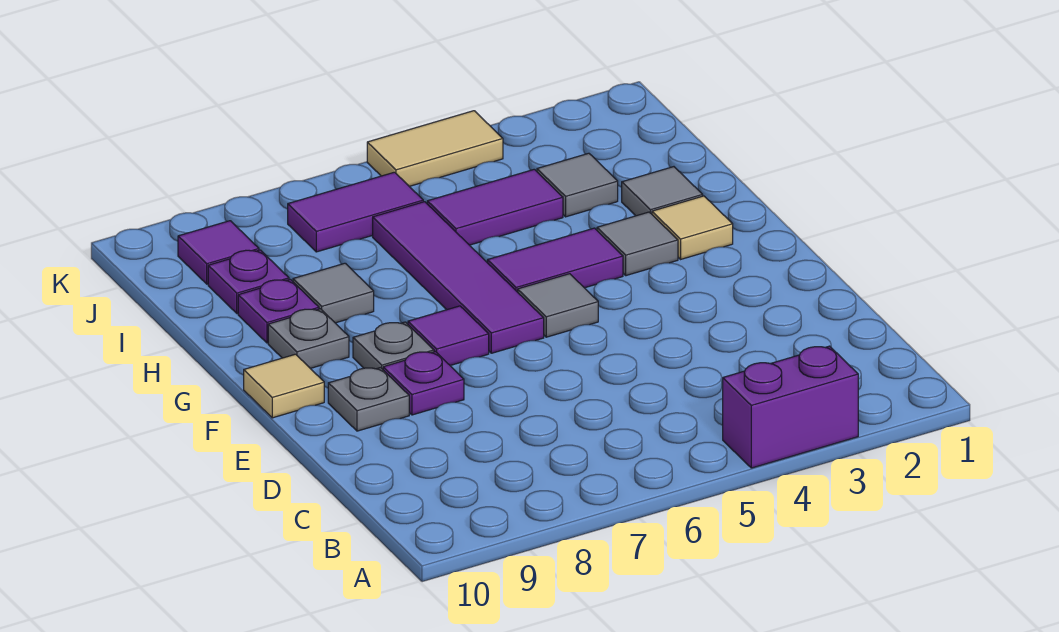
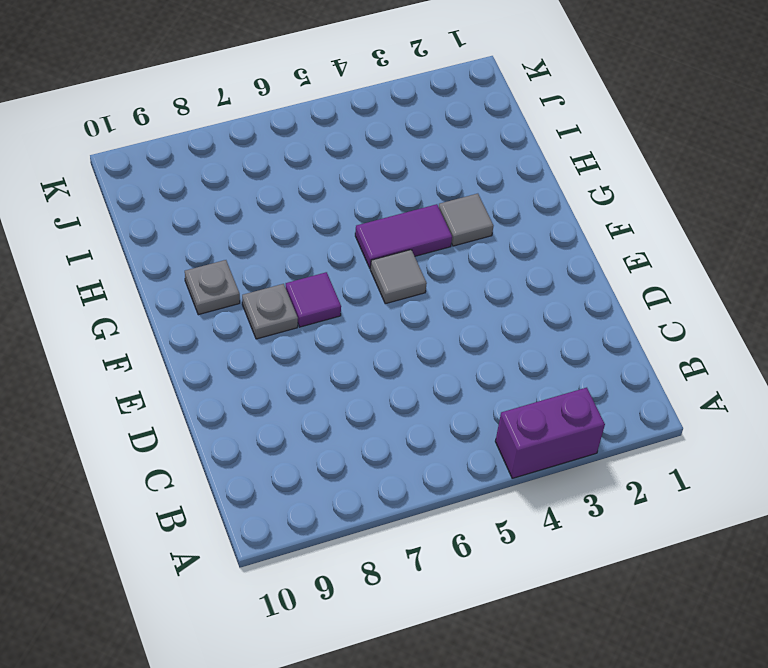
none -> purple 1x1 plate [383,351,464,415]
none -> grey 1x1 plate [328,368,409,431]
none -> purple 1x4 tile [373,202,544,353]

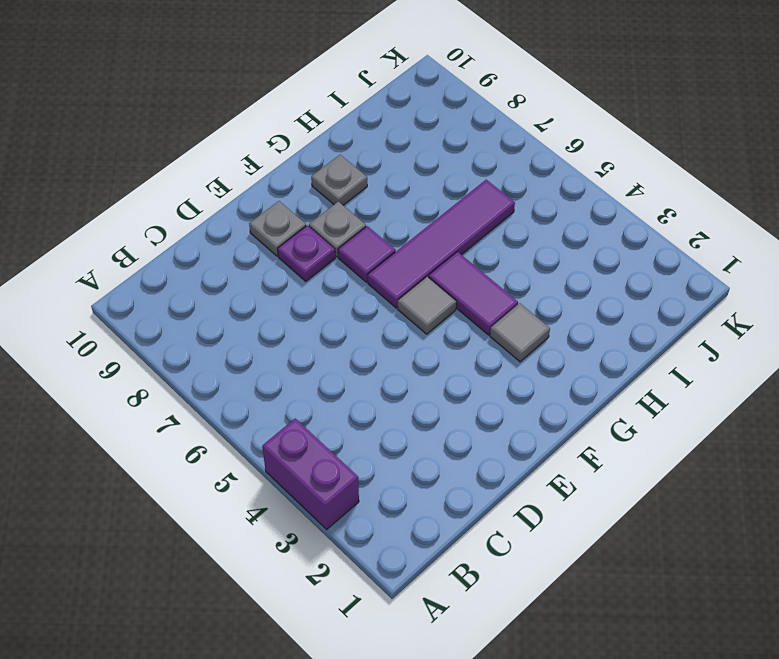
none -> tan 1x1 tile [244,354,324,418]
none -> tan 1x1 tile [652,196,733,259]
none -> grey 1x1 tile [622,167,703,216]

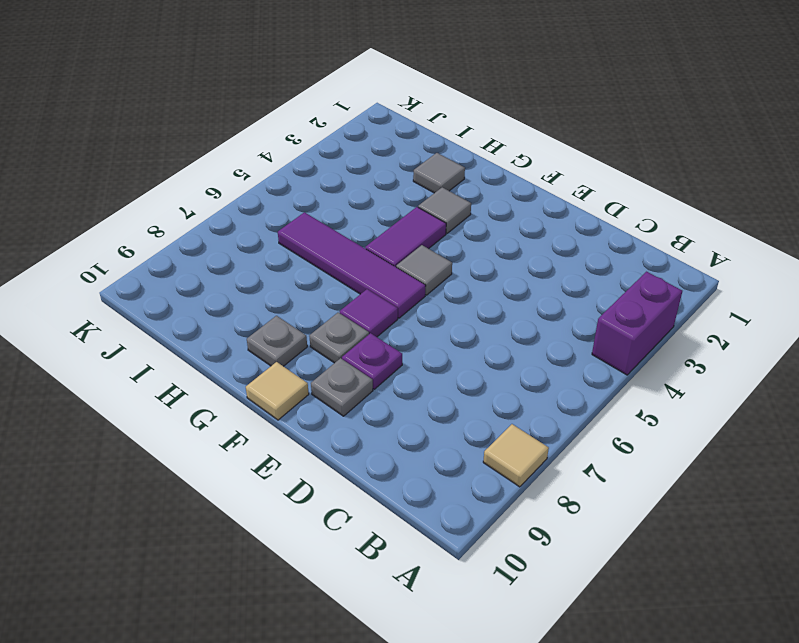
tan 1x1 tile [483,424,549,487] -> tan 1x1 tile moved to [652,196,733,259]
none -> grey 1x1 tile [293,263,374,323]
none -> purple 1x1 plate [238,279,319,343]
none -> grey 1x1 tile [537,153,618,217]

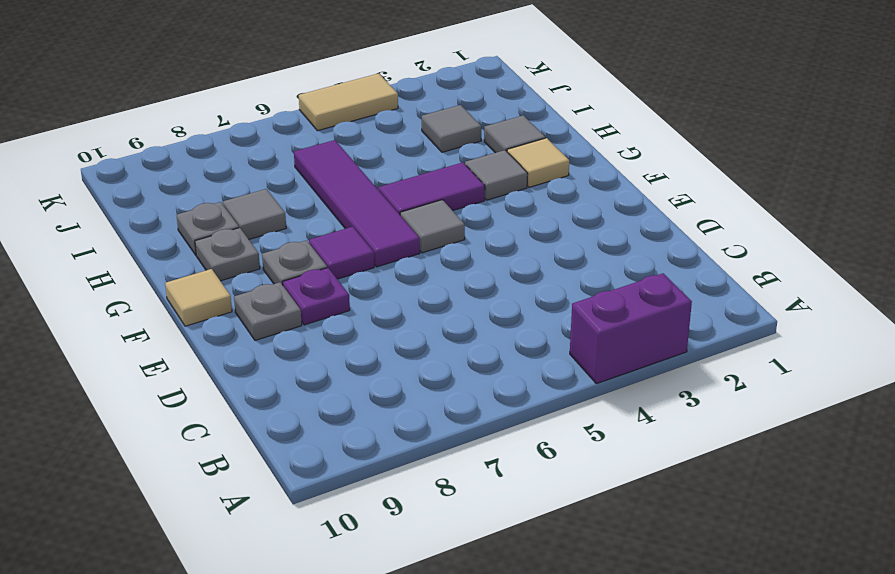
grey 1x1 plate [177,202,239,255] -> purple 1x1 plate [238,279,319,343]
none -> purple 1x2 tile [427,169,563,245]
none -> purple 1x1 plate [208,250,289,314]
none -> purple 1x2 tile [288,172,423,252]

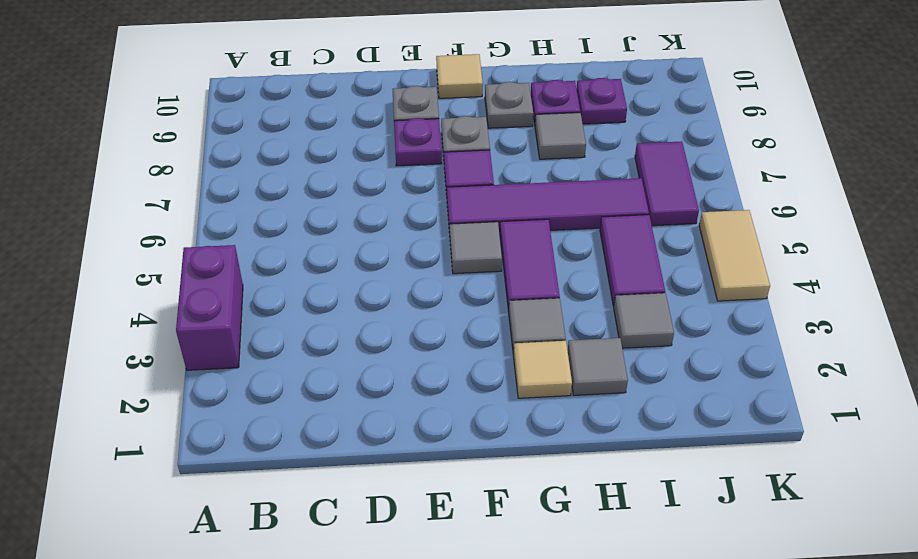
none -> purple 1x1 tile [178,221,259,284]

